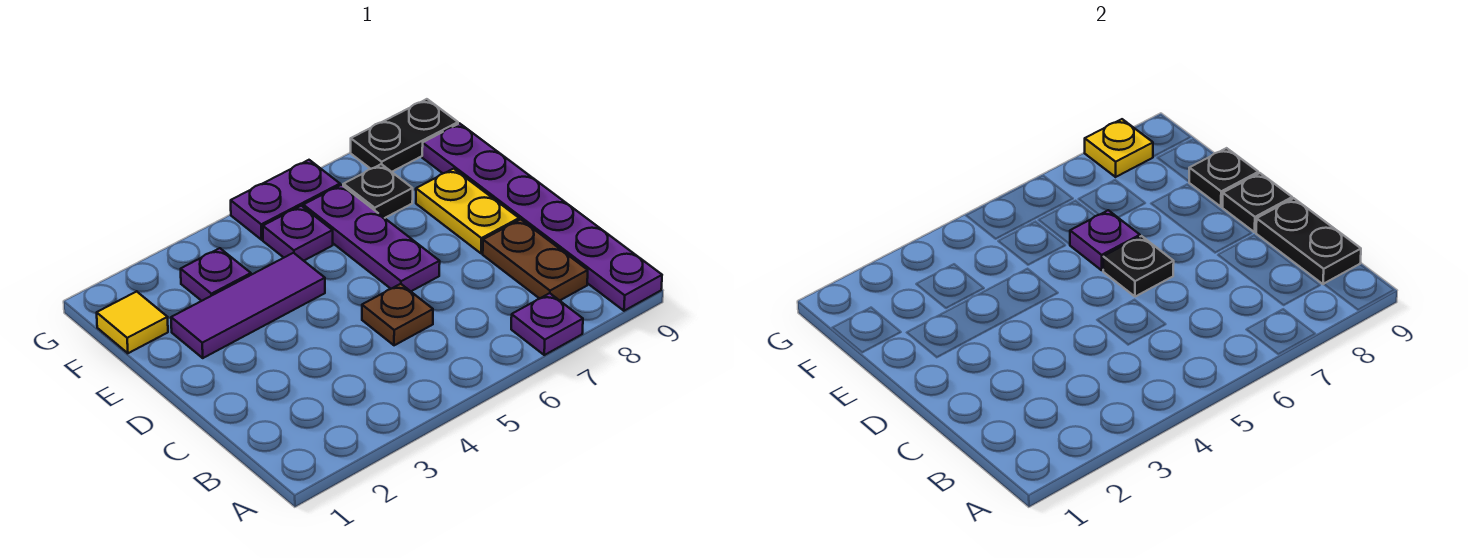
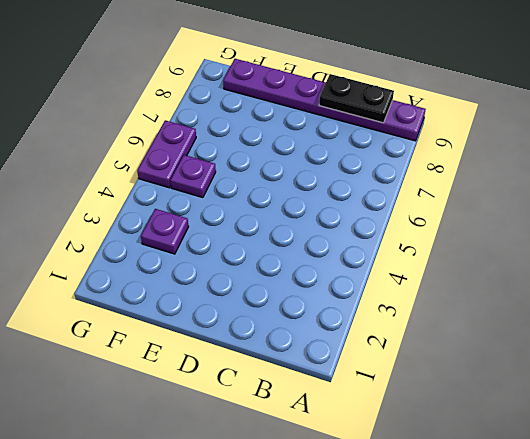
none -> purple 1x1 plate [511,293,583,355]
none -> brown 1x2 plate [483,219,588,301]
none -> brown 1x1 plate [362,284,433,345]

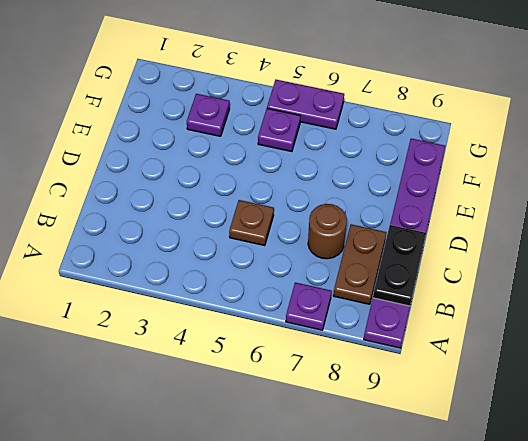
brown 1x1 round brick [308,204,347,259] -> none
none -> purple 1x3 plate [303,185,440,291]
none -> yellow 1x2 plate [416,169,519,254]
none -> purple 1x3 tile [171,253,325,358]

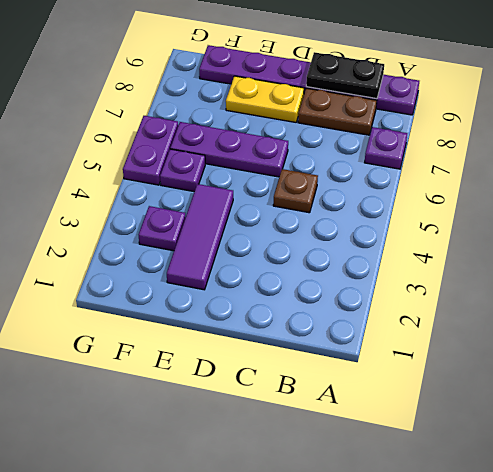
none -> yellow 1x1 tile [97,291,168,353]
none -> black 1x1 plate [343,164,413,218]
none -> black 1x2 plate [351,99,458,172]

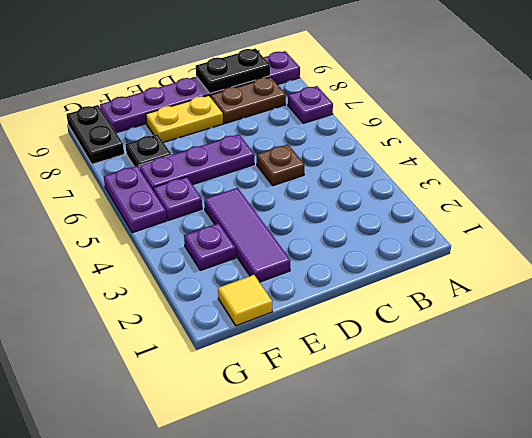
none -> black 1x1 plate [1103,236,1174,297]
none -> black 1x1 plate [1223,173,1292,232]
none -> purple 1x1 plate [1070,210,1140,270]

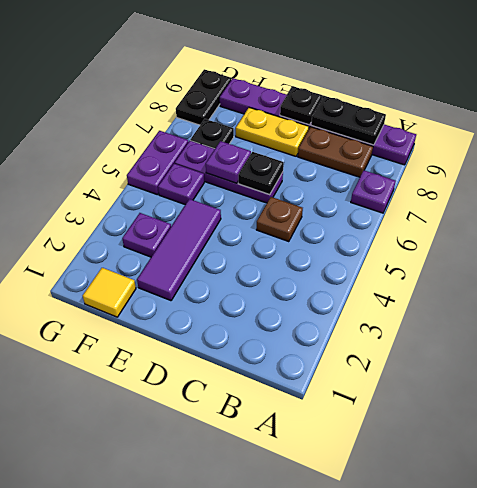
none -> black 1x1 plate [1189,148,1258,207]
none -> yellow 1x1 plate [1085,119,1153,177]

